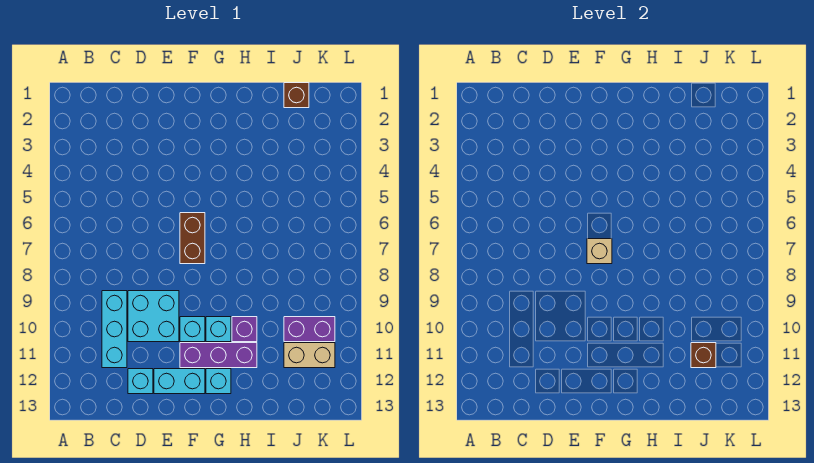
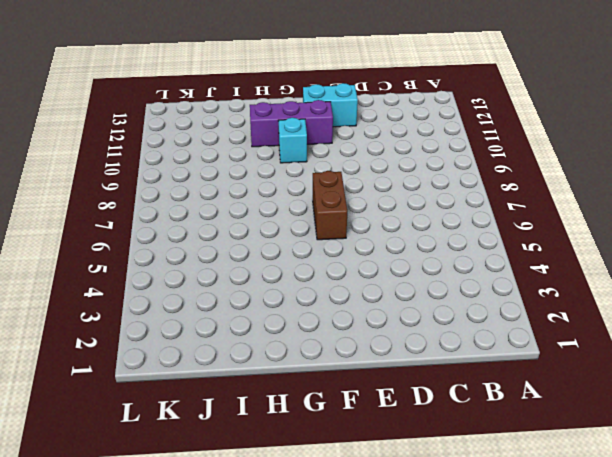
none -> cyan 1x3 brick [102,291,127,368]
none -> cyan 2x2 brick [128,291,179,342]
none -> cyan 1x1 brick [128,369,153,394]

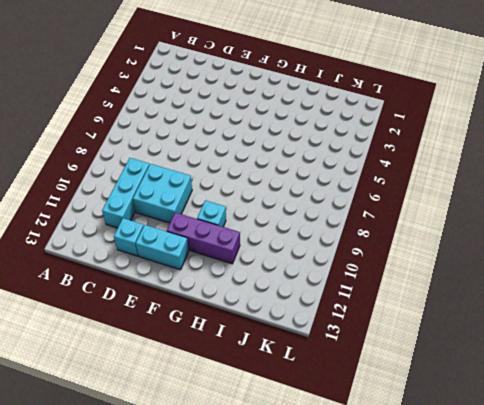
none -> brown 1x2 brick [180,213,205,264]
none -> cyan 1x1 brick [180,317,205,342]
none -> cyan 1x1 brick [206,369,231,394]

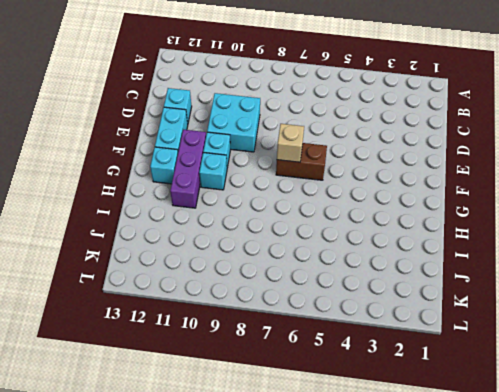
none -> cyan 1x3 brick [102,291,127,368]
none -> purple 1x1 brick [232,317,257,342]
none -> brown 1x1 brick [284,83,309,108]

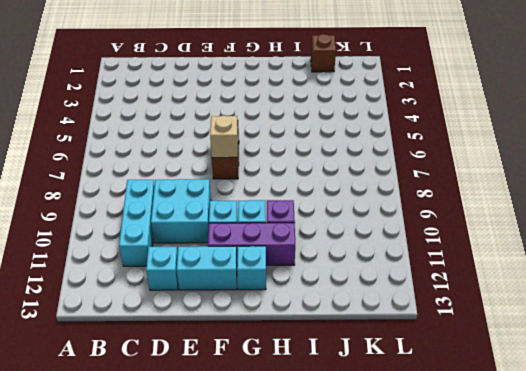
none -> purple 1x2 brick [284,317,335,342]
none -> tan 1x2 brick [284,343,335,368]
none -> brown 1x1 brick [691,343,716,368]

